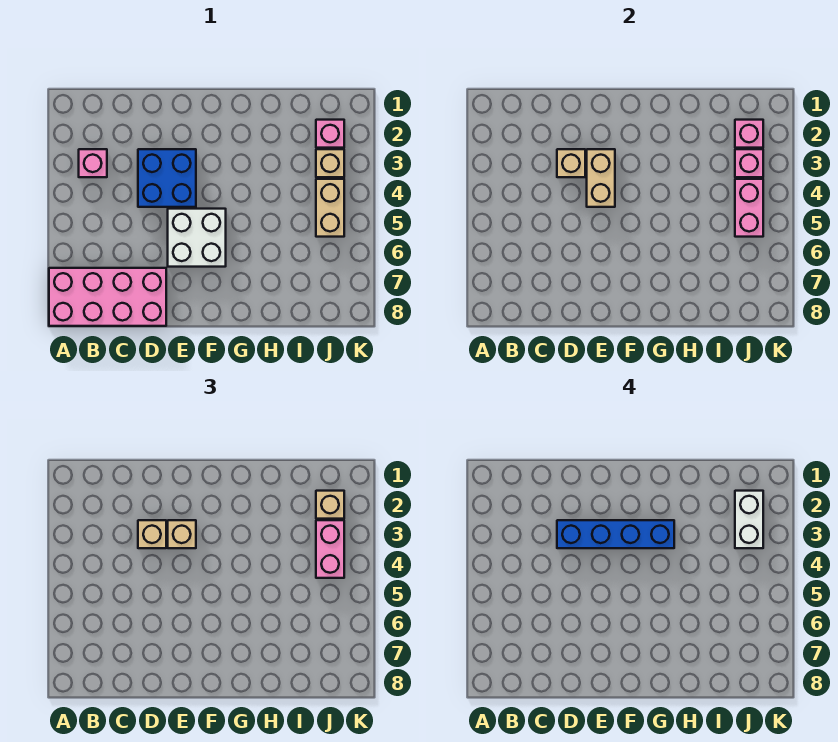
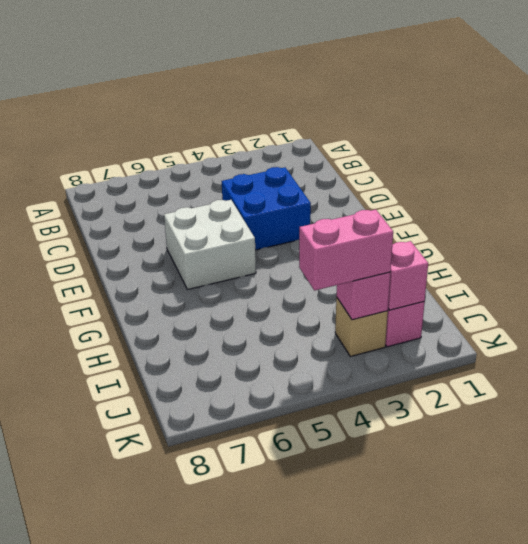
none -> pink 2x4 brick [49,268,166,326]
none -> pink 1x1 brick [79,149,107,177]
none -> tan 1x2 brick [316,179,344,237]

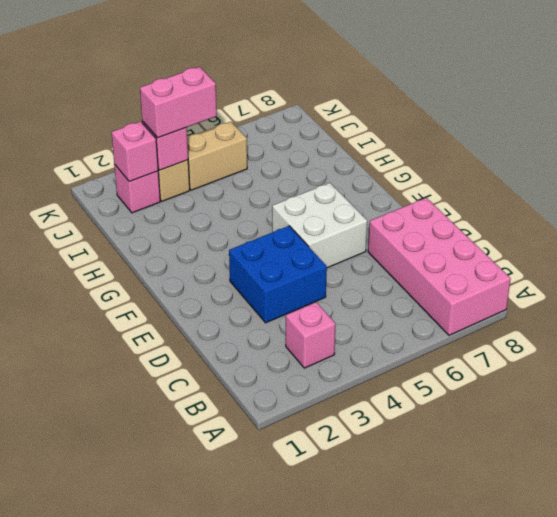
none -> tan 1x1 brick [557,149,585,177]
none -> tan 1x2 brick [587,149,615,207]
none -> pink 1x2 brick [735,179,763,237]

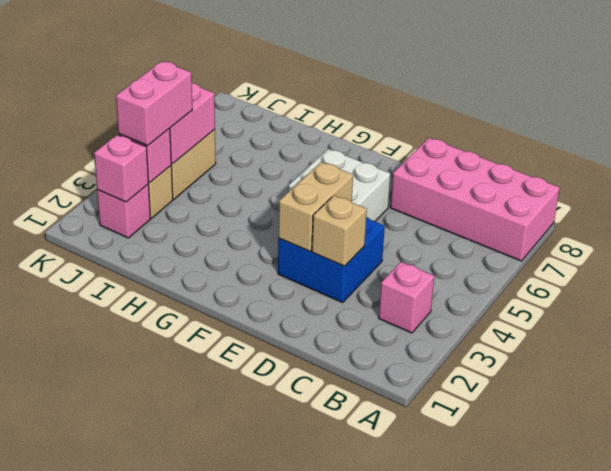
none -> tan 1x1 brick [138,520,166,548]
none -> tan 1x1 brick [168,520,196,548]
none -> tan 1x1 brick [316,491,344,519]

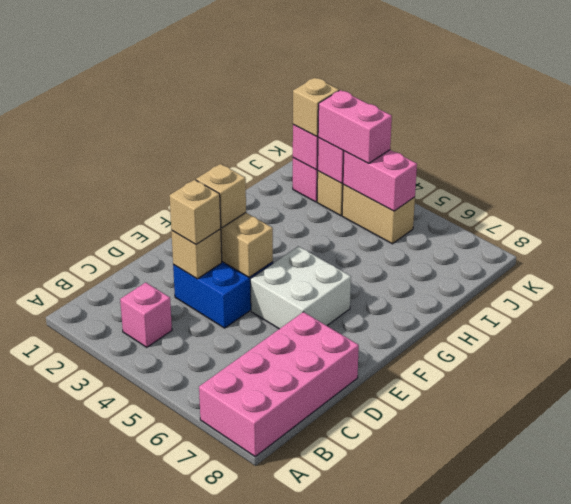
none -> blue 1x4 brick [557,520,674,548]
none -> white 1x2 brick [735,491,763,548]

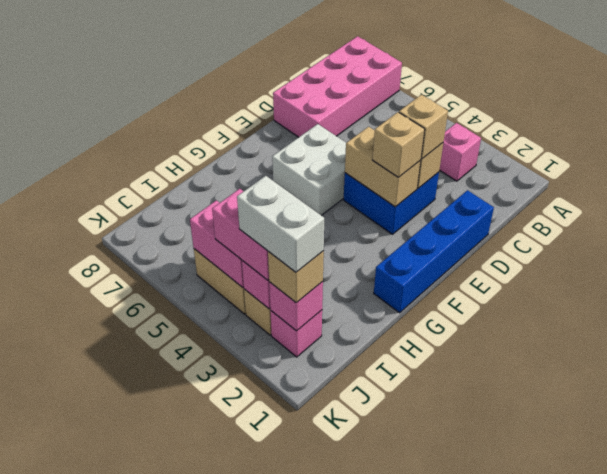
blue 1x4 brick [374,190,494,313] -> blue 1x4 brick moved to [557,520,674,548]

